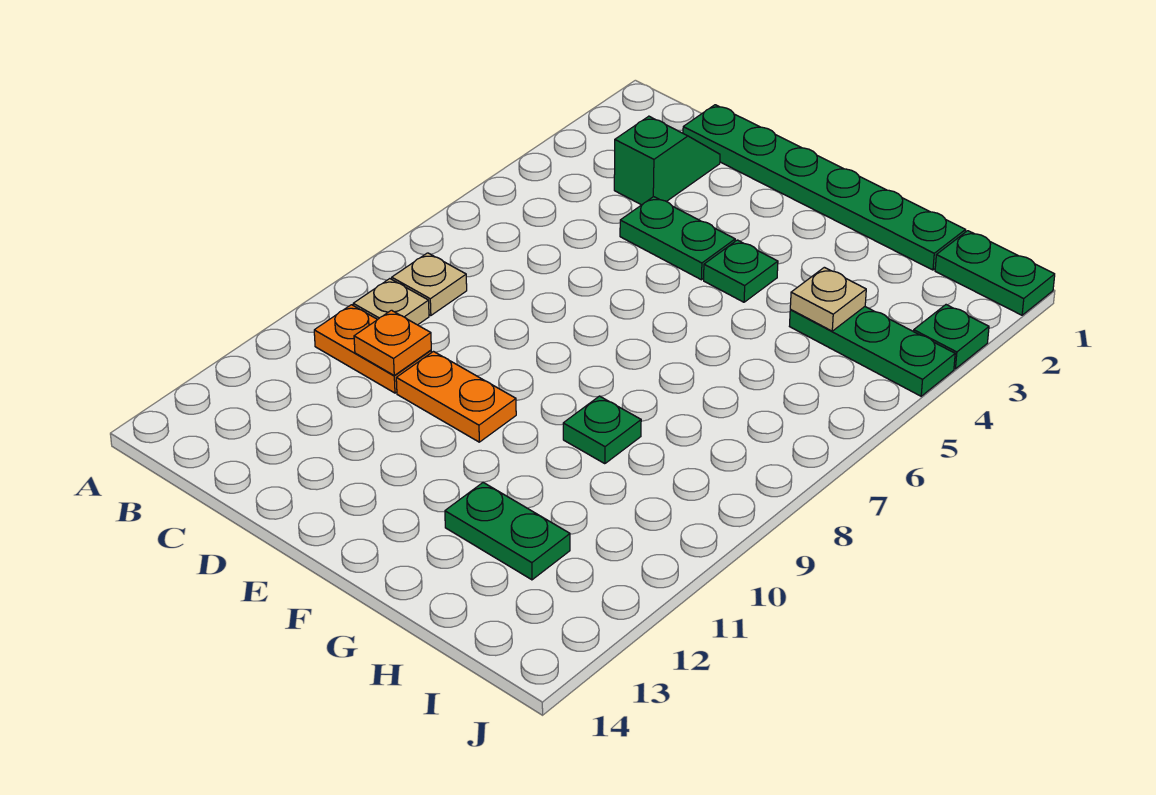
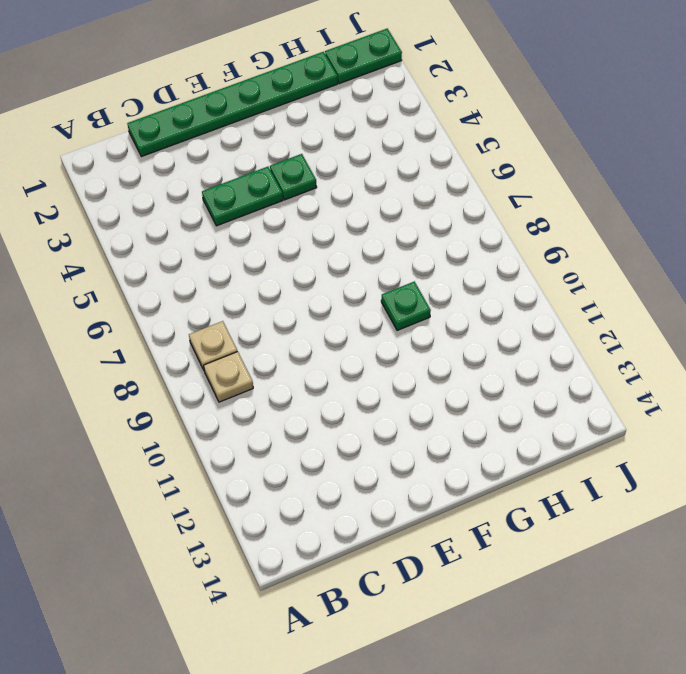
none -> orange 1x2 plate [314,305,432,393]
none -> green 1x2 slope [614,116,720,205]
none -> orange 1x2 plate [396,352,516,442]

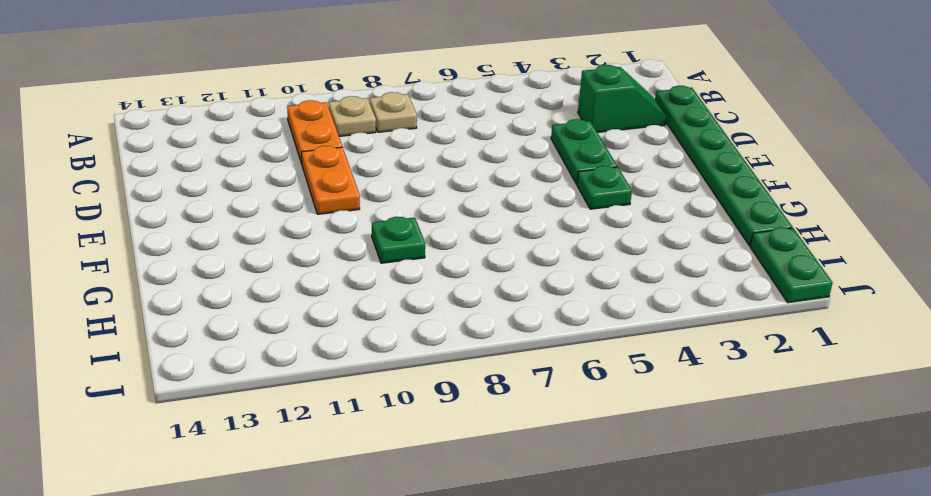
none -> green 1x2 plate [445,483,570,580]
none -> green 1x3 plate [790,307,955,396]
none -> green 1x1 plate [914,305,989,369]

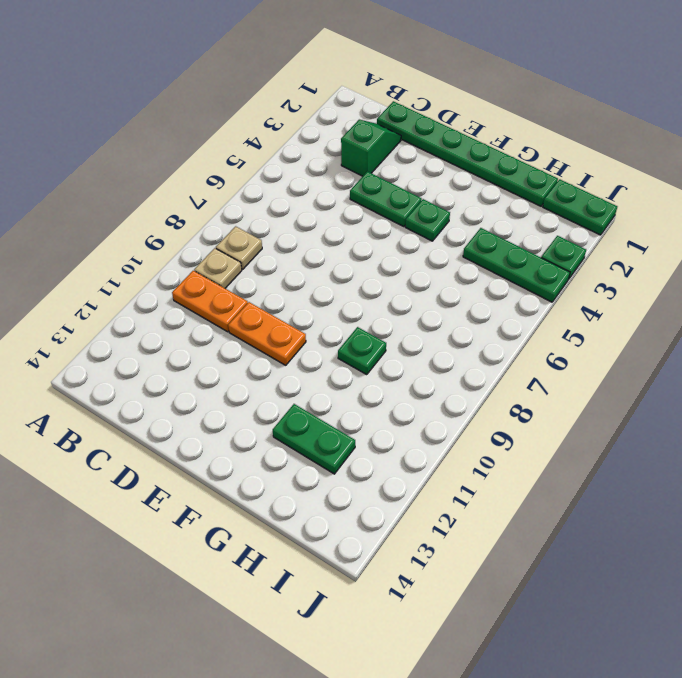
none -> orange 1x1 plate [354,310,431,375]
none -> tan 1x1 plate [790,267,866,331]

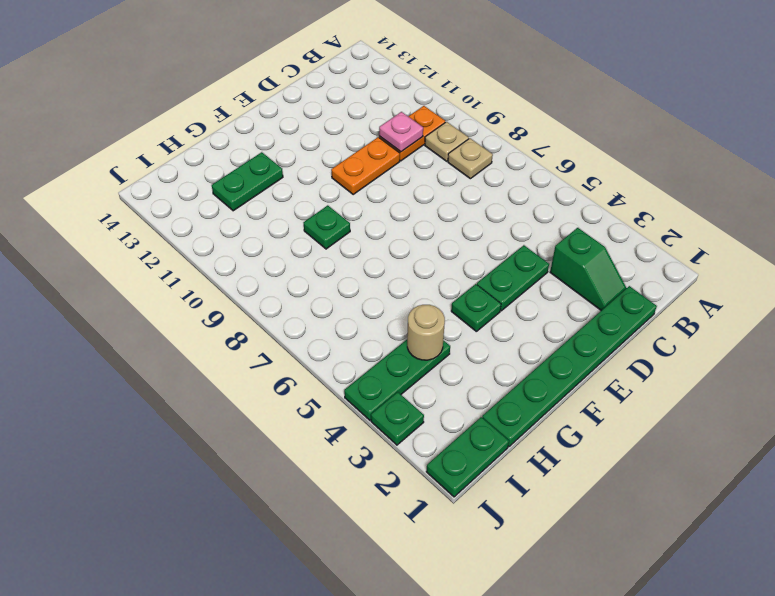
pink 1x1 plate [379,112,423,152] -> orange 1x1 plate [354,310,431,375]
tan 1x1 round brick [407,305,445,360] -> tan 1x1 plate [790,267,866,331]

